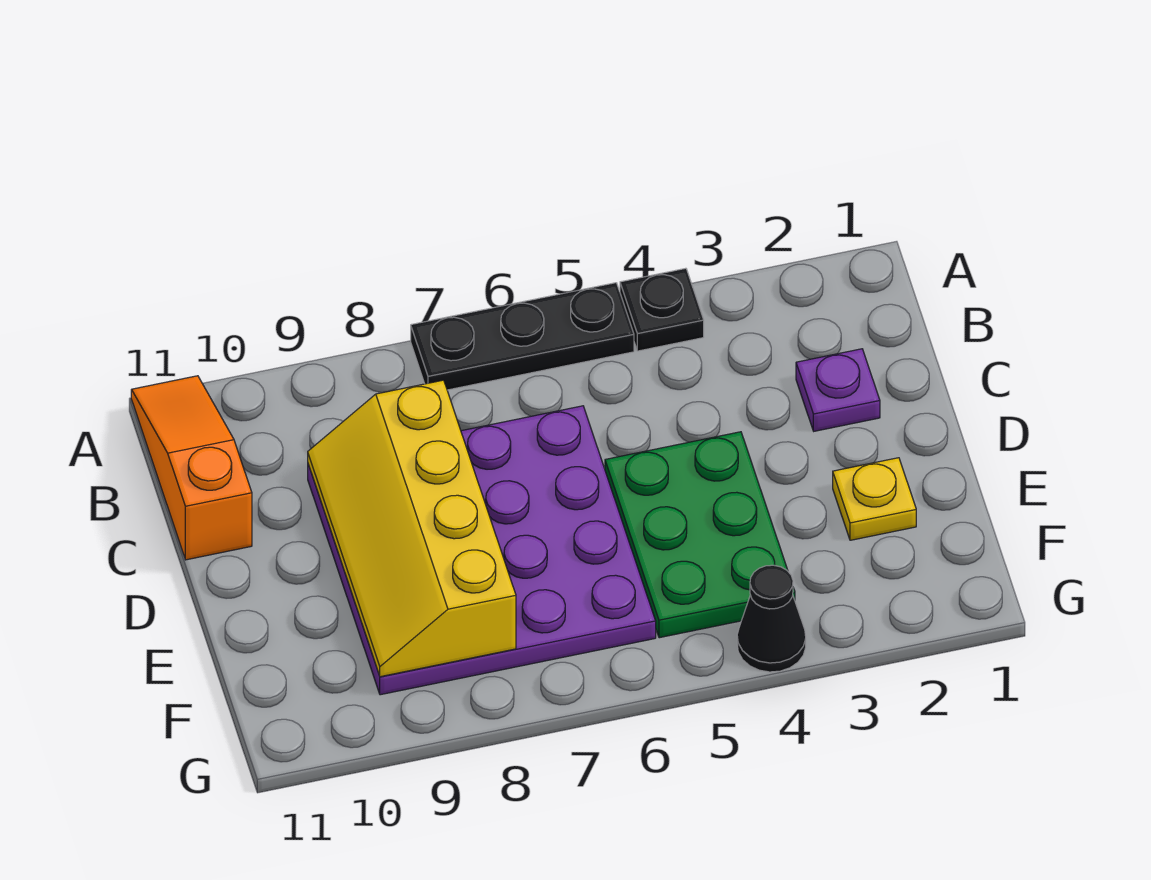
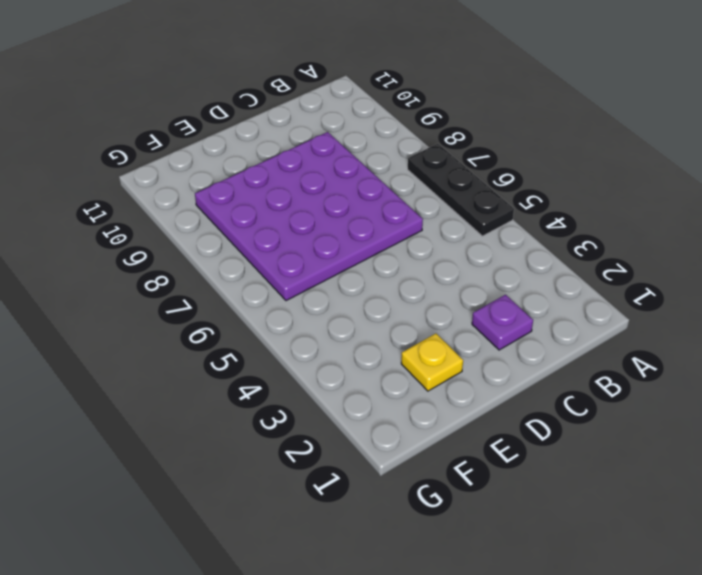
none -> black 1x1 plate [620,268,704,351]
none -> orange 1x3 slope [131,376,252,560]

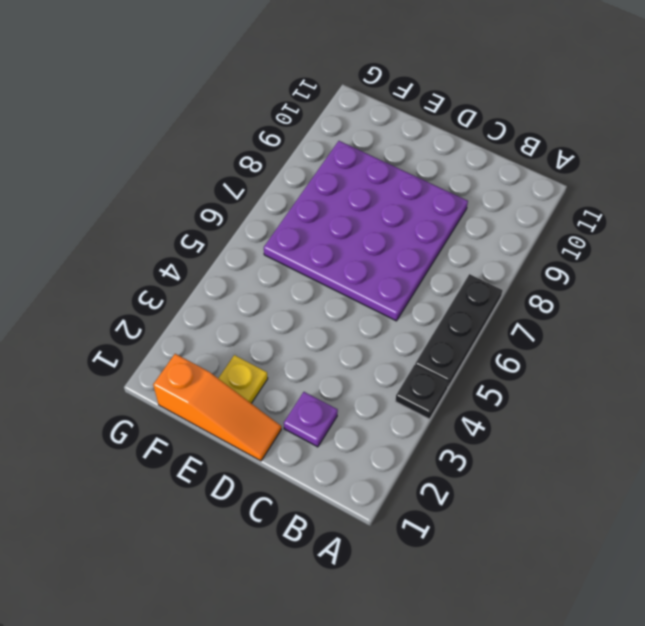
orange 1x3 slope [153,354,281,461] -> orange 1x3 slope moved to [131,376,252,560]
none -> green 2x3 plate [605,432,795,638]
none -> black 1x1 cone [737,565,806,672]

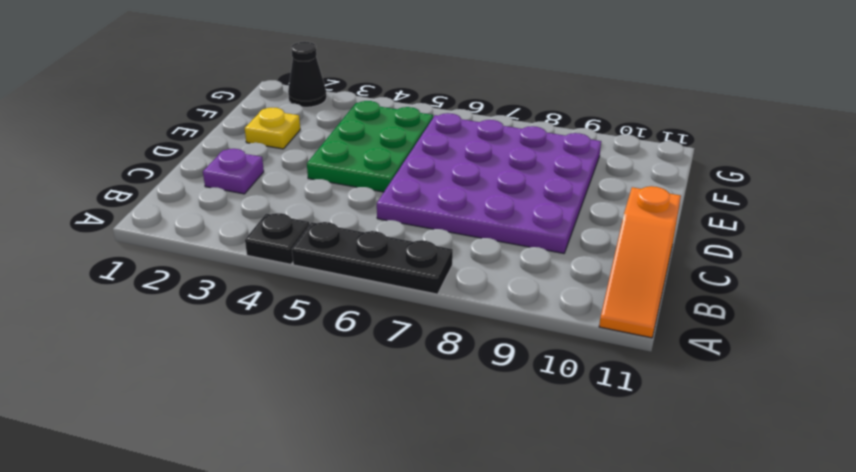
black 1x1 cone [288,42,327,107] -> black 1x1 cone moved to [737,565,806,672]
none -> yellow 2x4 slope [308,380,516,677]

